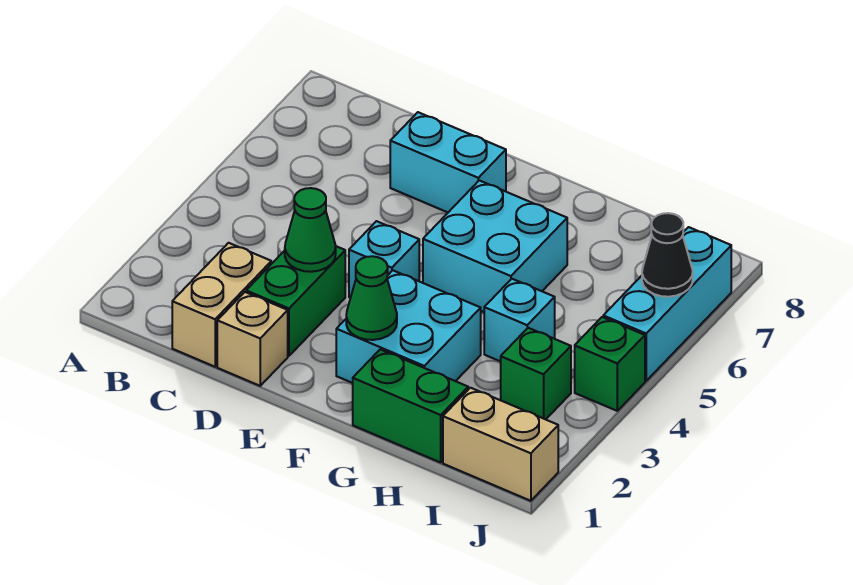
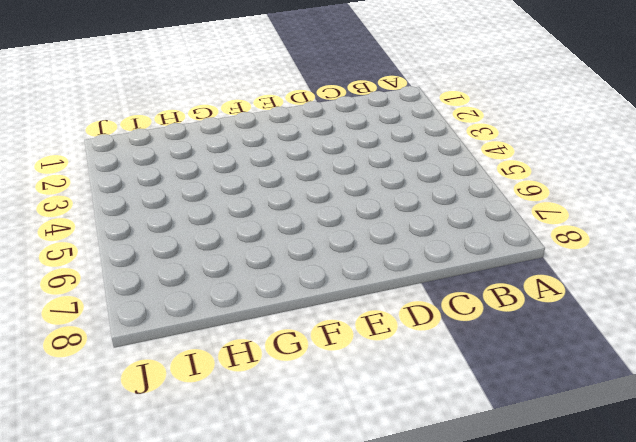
none -> tan 1x2 brick [172,243,271,367]
none -> tan 1x1 brick [217,292,288,386]
none -> green 1x2 brick [246,246,345,356]

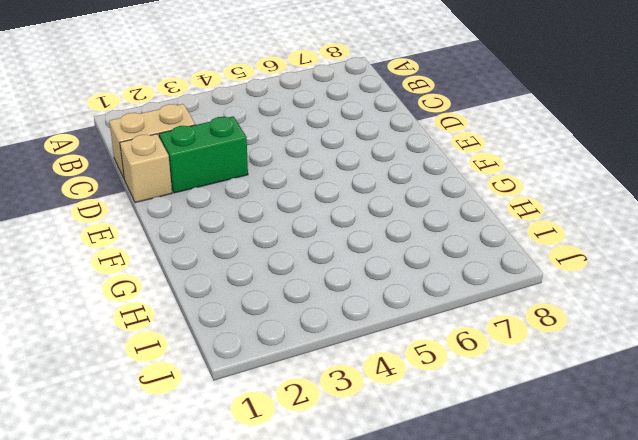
none -> cyan 1x2 brick [390,112,506,212]
none -> cyan 1x1 brick [349,221,419,298]
none -> cyan 2x2 brick [336,270,481,383]

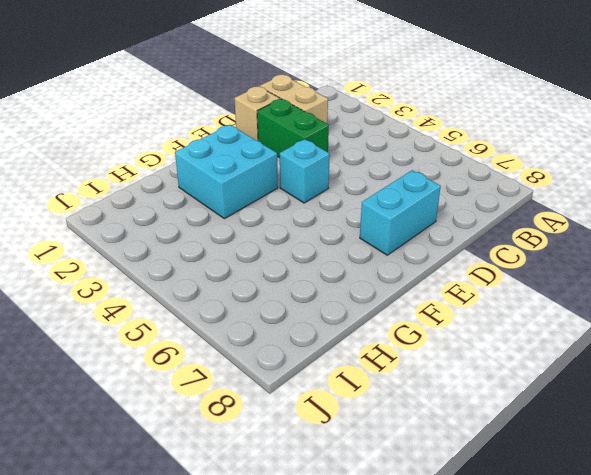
none -> cyan 2x2 brick [423,180,567,312]
none -> green 1x2 brick [353,349,468,462]
none -> cyan 1x1 brick [484,279,555,361]

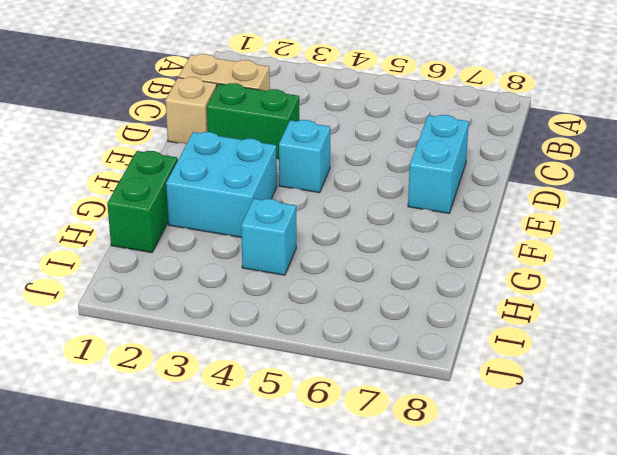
none -> cyan 2x2 brick [423,180,567,312]
none -> tan 1x2 brick [443,388,558,501]
none -> green 1x1 brick [501,328,571,419]

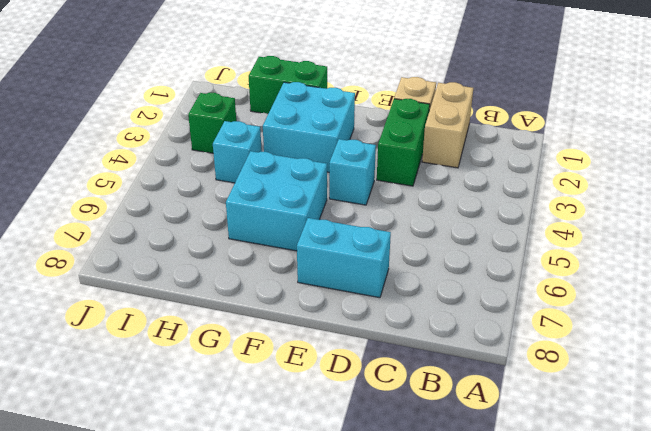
none -> tan 1x2 brick [443,388,558,501]
none -> green 1x1 brick [575,317,645,411]
none -> cyan 1x3 brick [603,227,731,381]

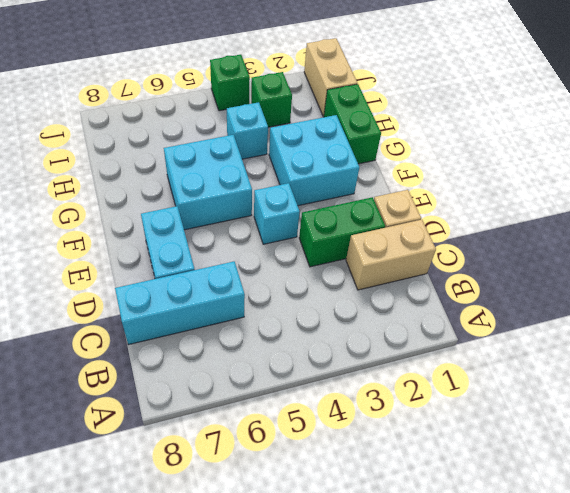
cyan 1x3 brick [115,262,245,345] -> cyan 1x3 brick moved to [603,227,731,381]
none -> green 1x1 cone [285,188,336,272]
none -> green 1x1 cone [346,256,397,340]
none -> black 1x1 cone [642,213,693,297]

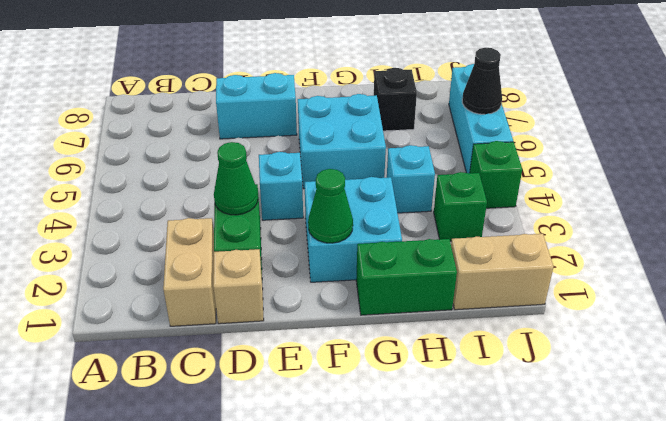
black 1x1 brick [374,68,417,131] -> none

